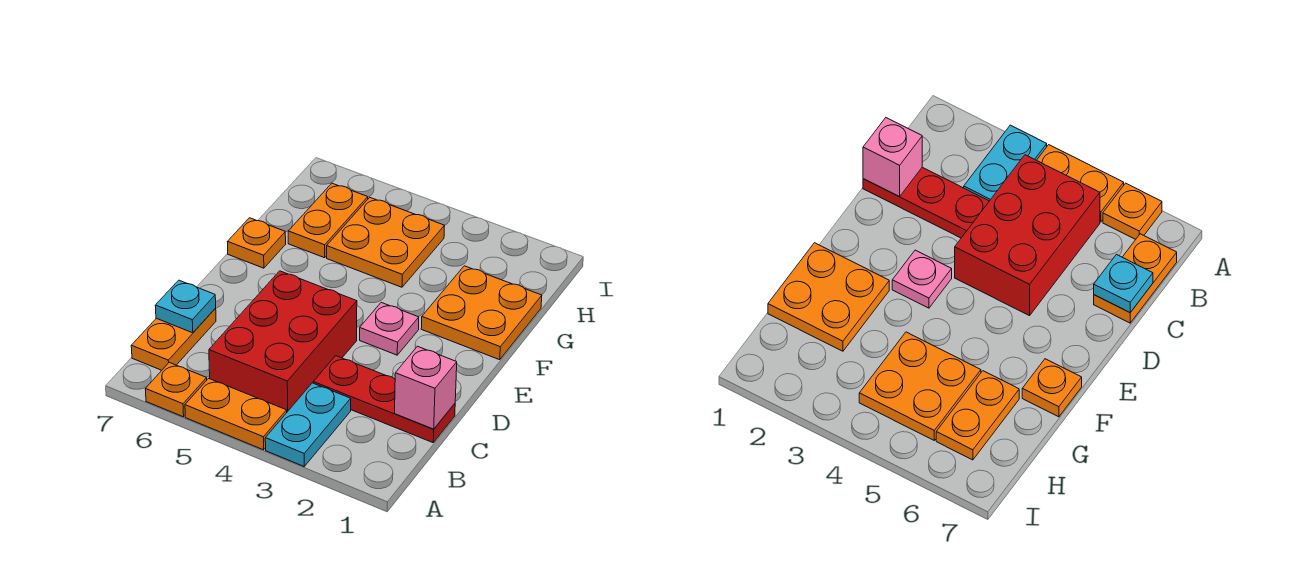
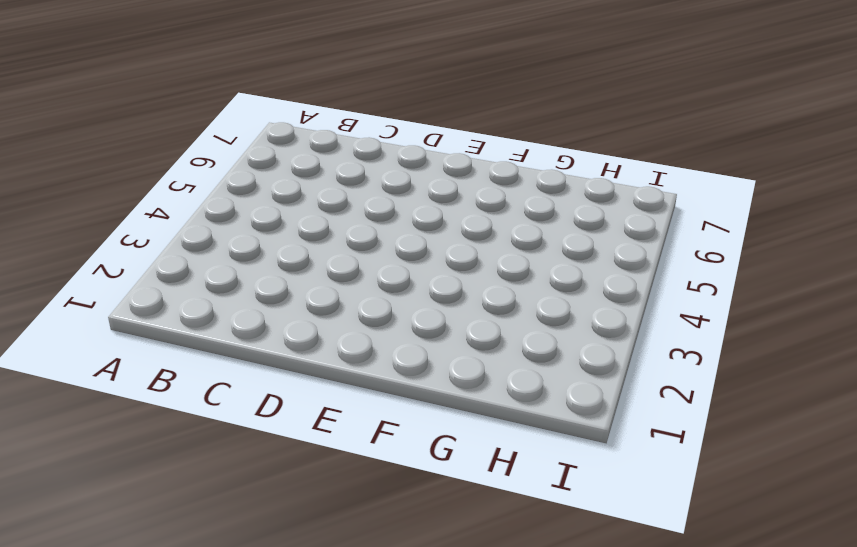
none -> cyan 1x2 plate [265,383,351,466]
none -> orange 1x2 plate [185,378,287,450]
none -> orange 1x1 plate [145,362,207,417]

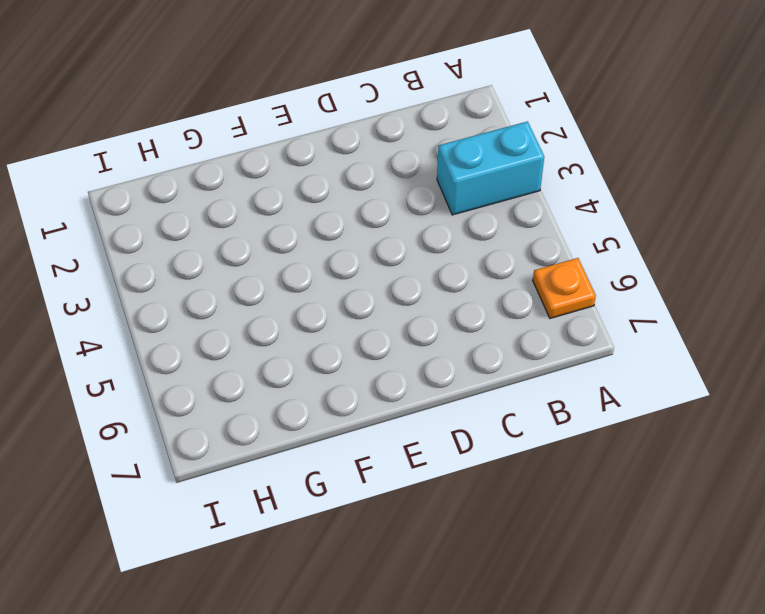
cyan 1x2 brick [437,122,544,215] -> cyan 1x2 plate [265,383,351,466]
none -> orange 1x2 plate [185,378,287,450]
none -> red 2x3 brick [209,271,357,412]
none -> orange 1x2 plate [131,308,216,370]

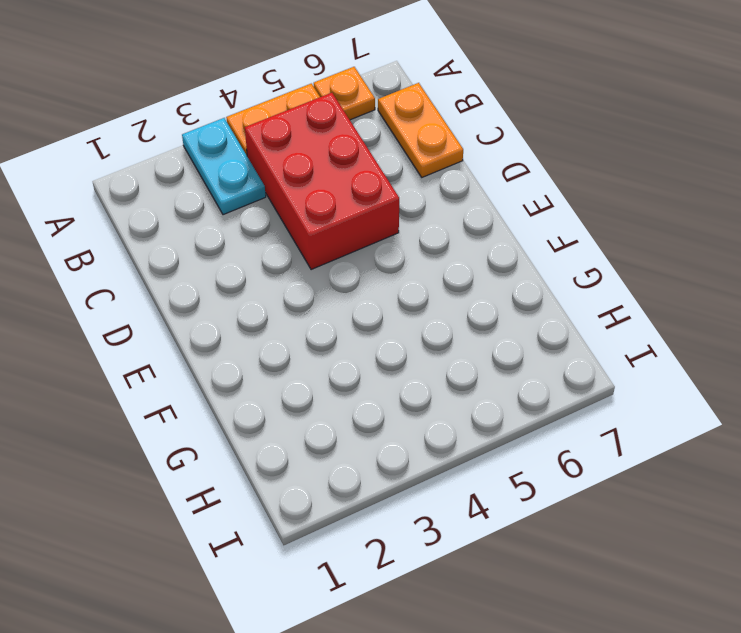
none -> red 1x3 plate [313,356,455,443]
none -> pink 1x1 plate [360,303,419,355]
none -> orange 2x2 plate [421,266,542,360]

